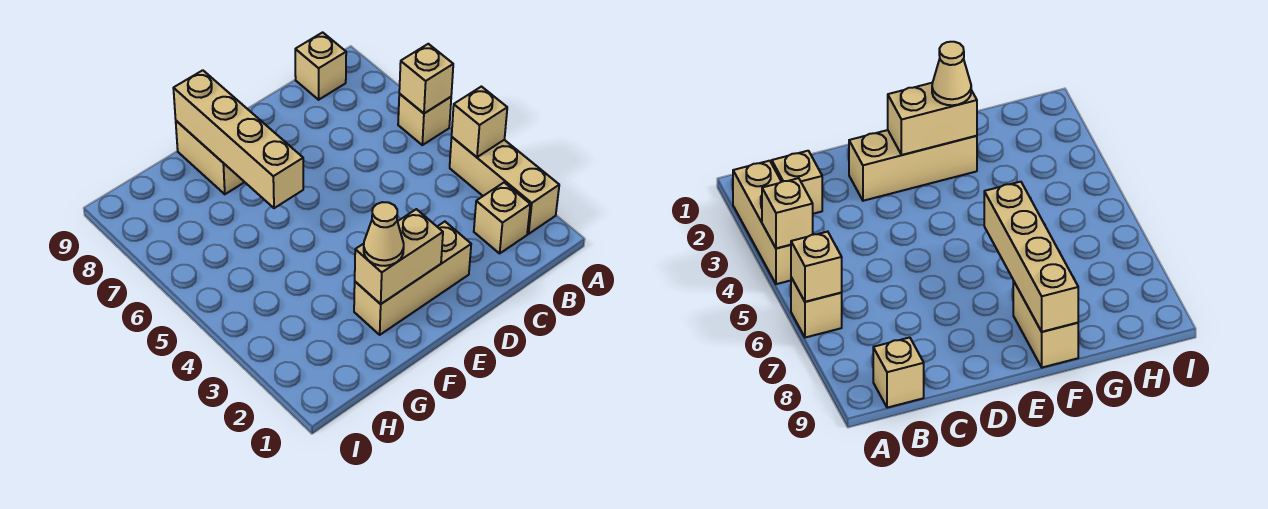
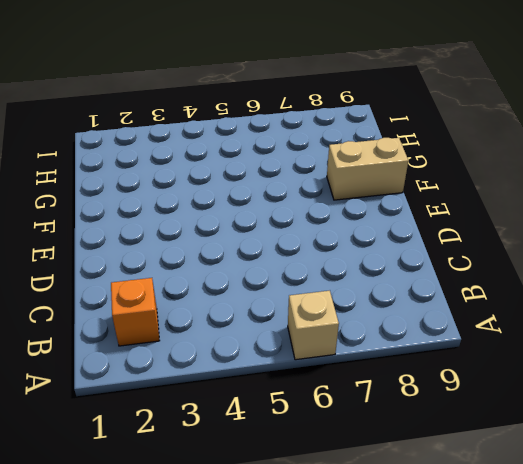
orange 1x1 brick [111,278,159,346] -> tan 1x1 brick [474,183,530,253]
none -> tan 1x3 brick [450,137,559,234]
none -> tan 1x1 brick [295,32,346,100]

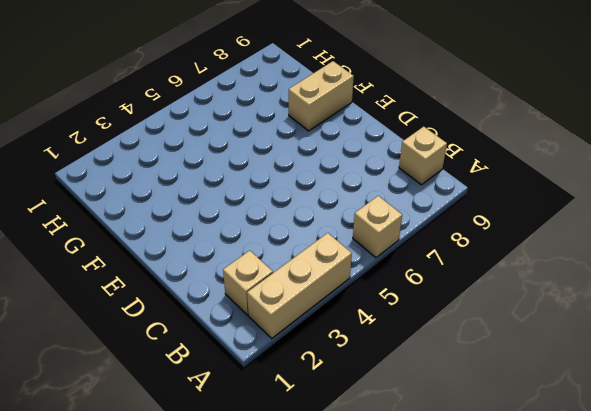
none -> tan 1x3 brick [354,222,471,335]
none -> tan 1x1 brick [452,87,507,157]

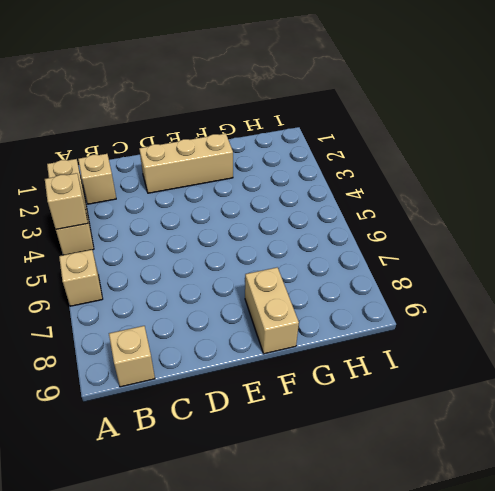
none -> tan 1x1 brick [399,44,453,113]
none -> tan 1x2 brick [355,209,443,304]

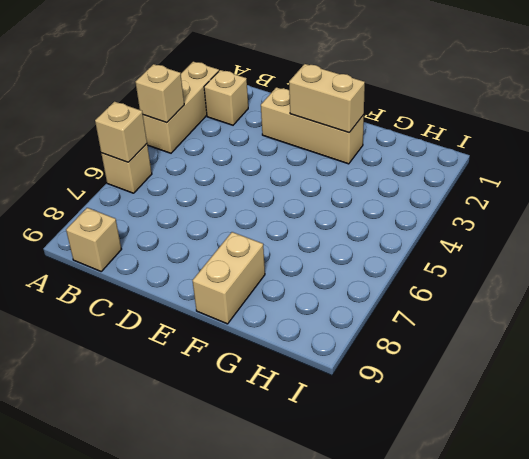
none -> tan 1x4 brick [173,70,303,208]
none -> tan 1x1 cone [364,202,404,266]

